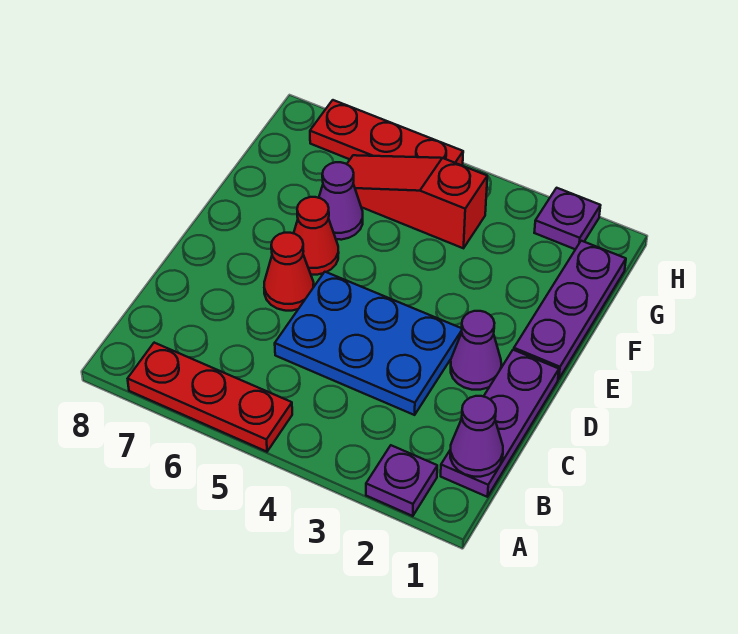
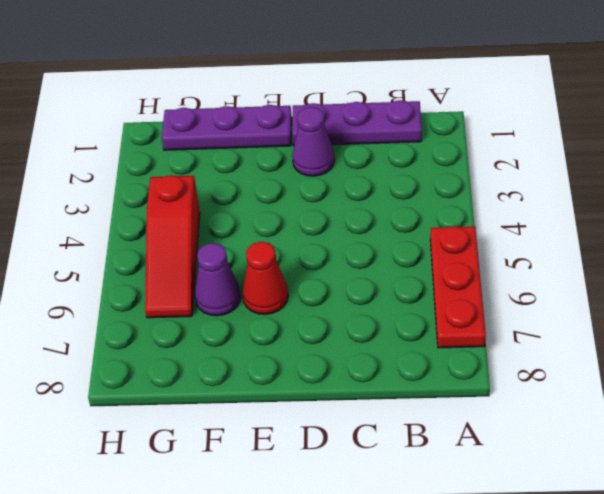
none -> purple 1x1 plate [366,445,437,516]
none -> blue 2x3 plate [275,272,462,415]
none -> red 1x1 cone [264,233,314,311]

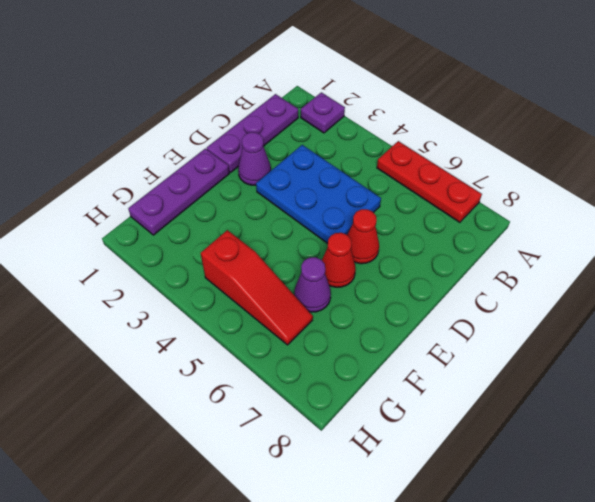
none -> purple 1x1 plate [534,188,600,249]
none -> red 1x3 plate [310,100,463,165]
none -> purple 1x1 cone [450,396,503,477]

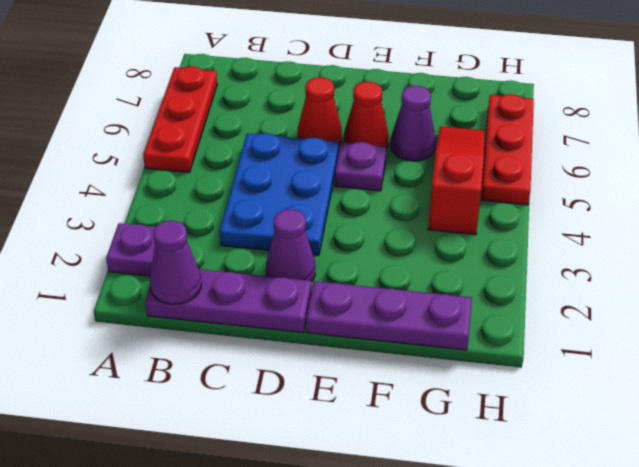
purple 1x1 plate [335,142,386,191] -> purple 1x1 plate moved to [534,188,600,249]

